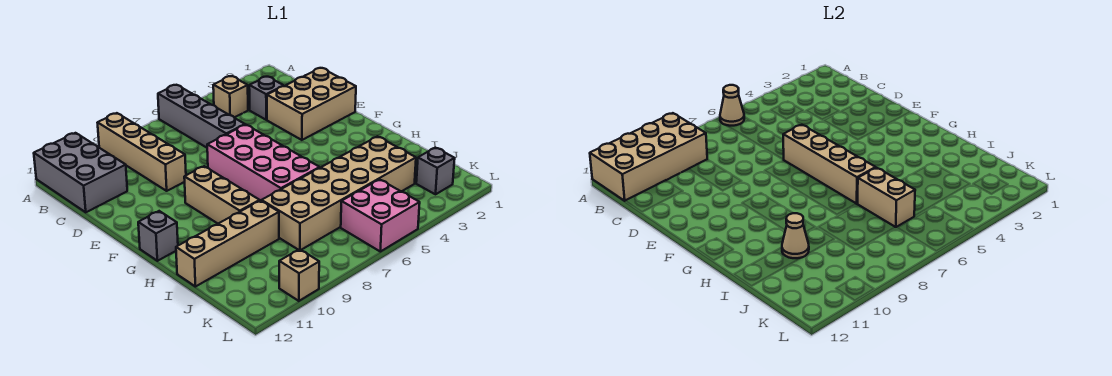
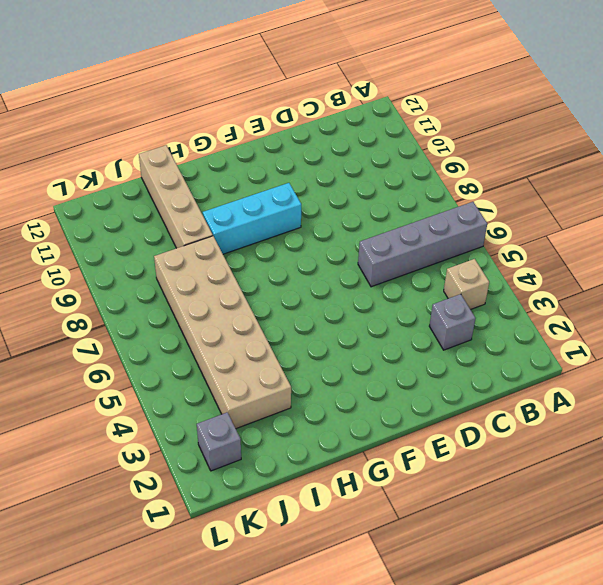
cyan 1x3 brick [203,183,301,254] -> tan 1x3 brick [184,166,260,224]
none -> tan 1x4 brick [98,113,186,191]
none -> grey 2x3 brick [34,133,127,212]
none -> tan 2x3 brick [267,68,356,140]

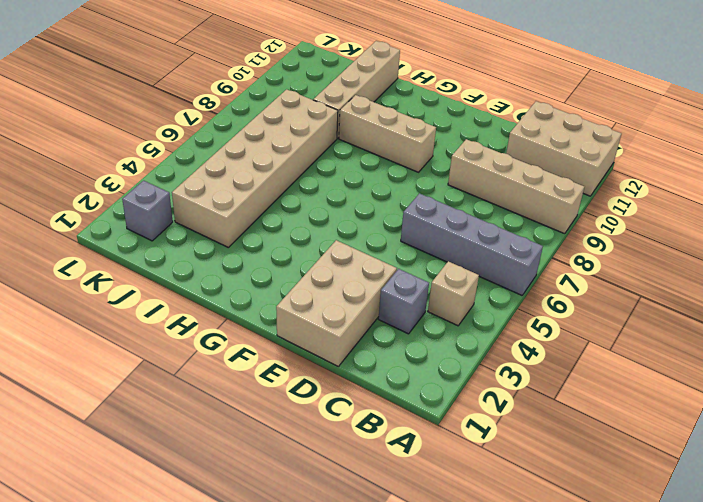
tan 2x3 brick [506,101,621,196] -> grey 2x3 brick [34,133,127,212]
none -> pink 2x4 brick [207,125,320,201]
none -> grey 1x1 brick [138,211,178,261]
none -> pink 2x2 brick [341,179,420,252]

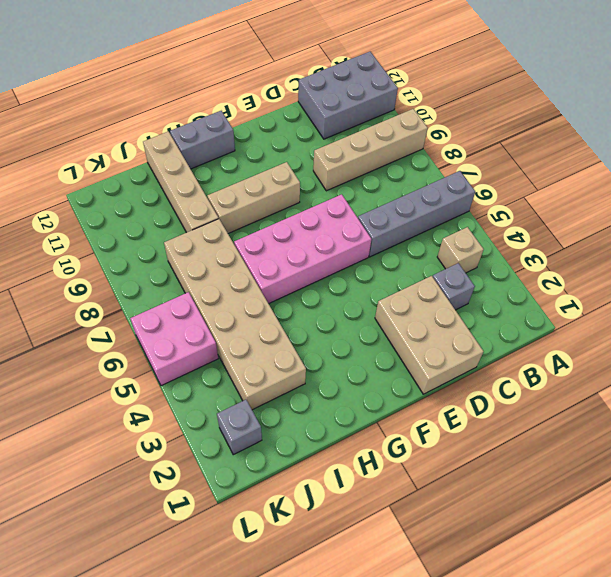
grey 1x2 brick [170,111,235,169] -> grey 1x1 brick [138,211,178,261]
none -> tan 1x1 brick [279,249,319,301]
none -> tan 1x1 cone [720,85,744,126]
none -> tan 2x4 brick [590,113,707,201]

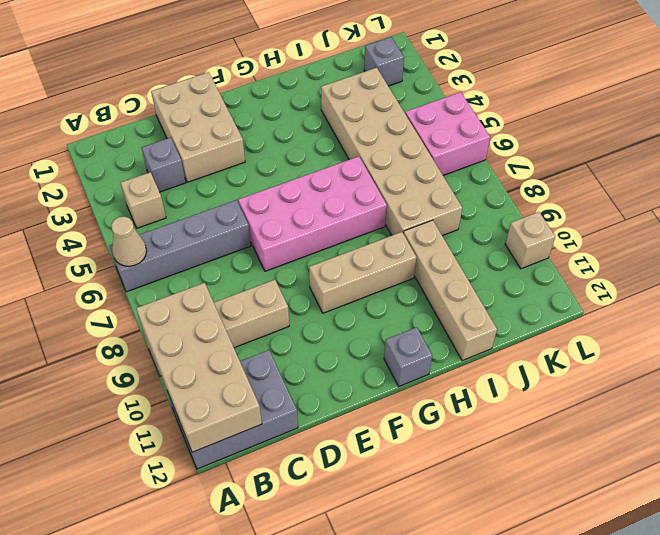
none -> tan 1x4 brick [783,125,876,204]
none -> tan 1x2 brick [858,168,915,227]
none -> tan 1x1 cone [782,213,809,258]

